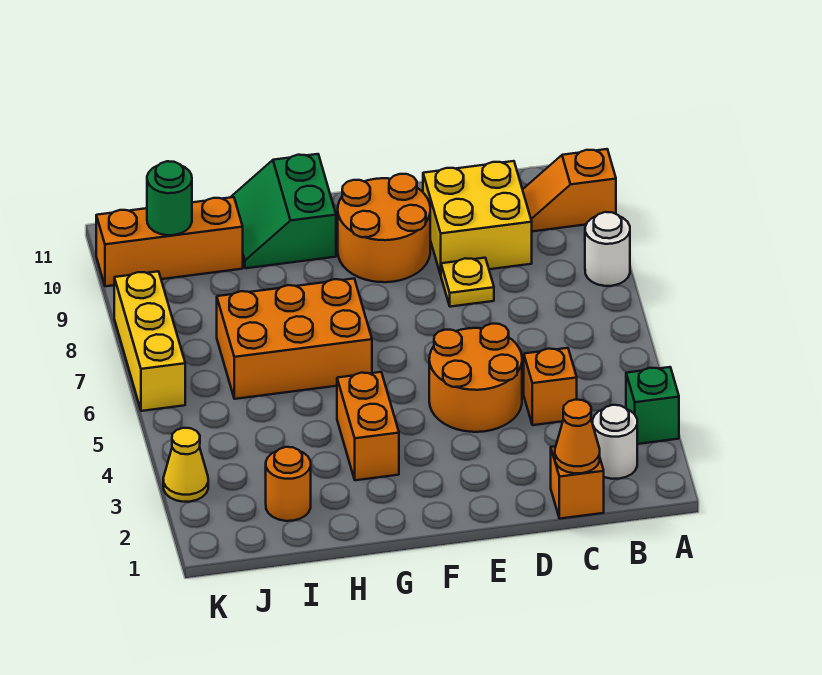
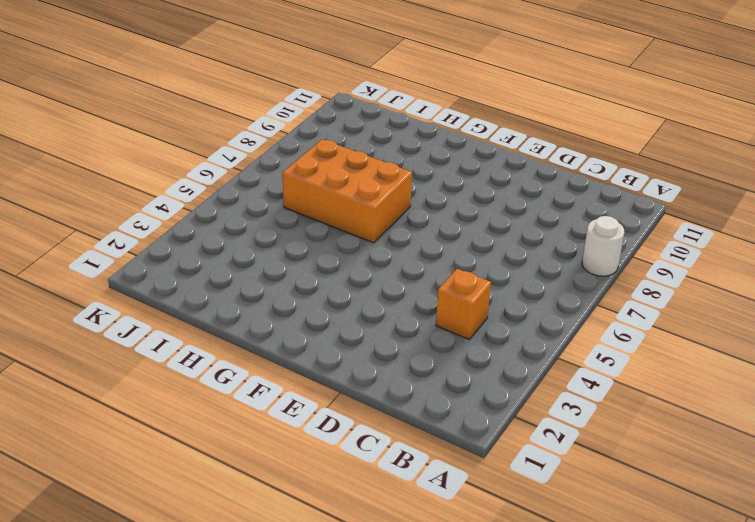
none -> green 1x1 brick [626,367,679,444]
none -> orange 1x2 slope [523,149,616,231]
none -> white 1x1 round brick [593,405,637,479]

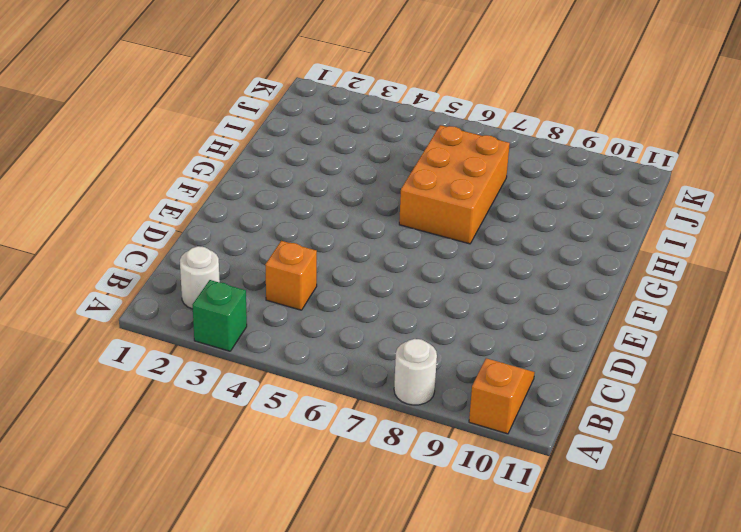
none -> orange 1x1 brick [551,446,604,519]
none -> yellow 2x2 brick [423,161,532,275]
none -> orange 2x2 round brick [429,324,522,432]

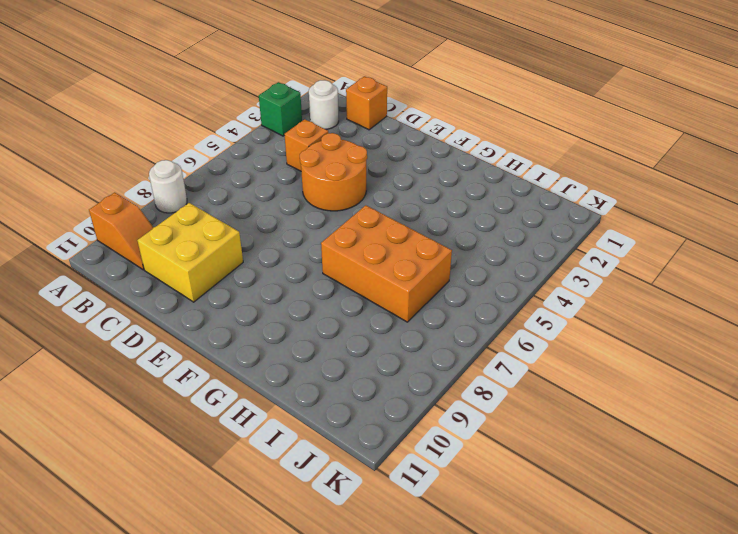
none -> yellow 1x1 plate [441,258,494,307]
none -> orange 2x2 round brick [338,174,430,282]
none -> orange 1x2 brick [337,372,399,480]

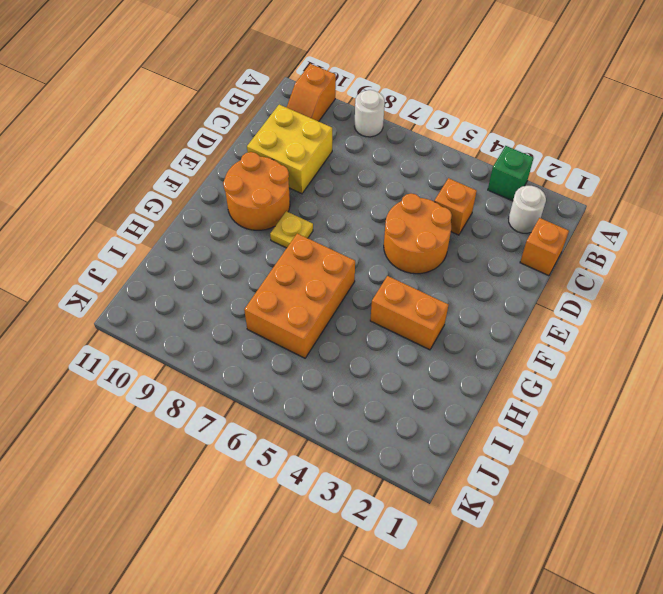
yellow 1x1 plate [270,211,313,248] -> yellow 1x1 plate moved to [441,258,494,307]
none -> green 2x2 slope [230,154,336,268]
none -> orange 1x1 round brick [266,447,311,521]
none -> orange 1x3 brick [96,197,243,286]

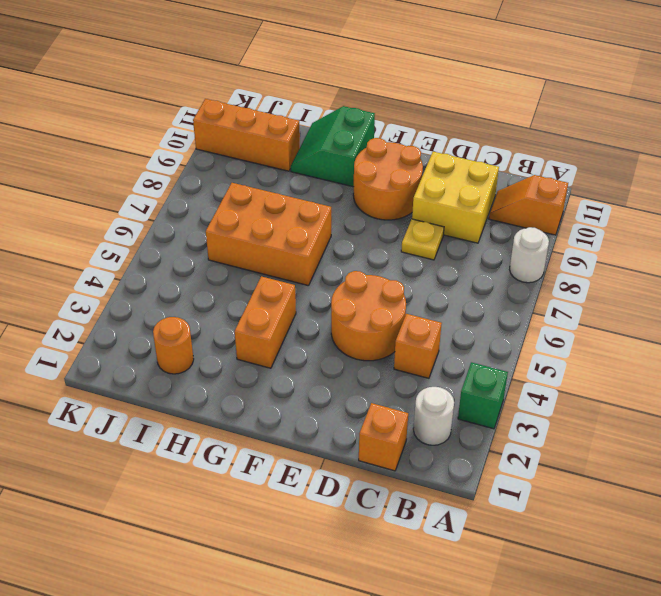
none -> yellow 1x1 cone [163,428,208,502]
none -> yellow 1x3 brick [114,271,185,411]
none -> orange 1x1 cone [555,400,600,473]

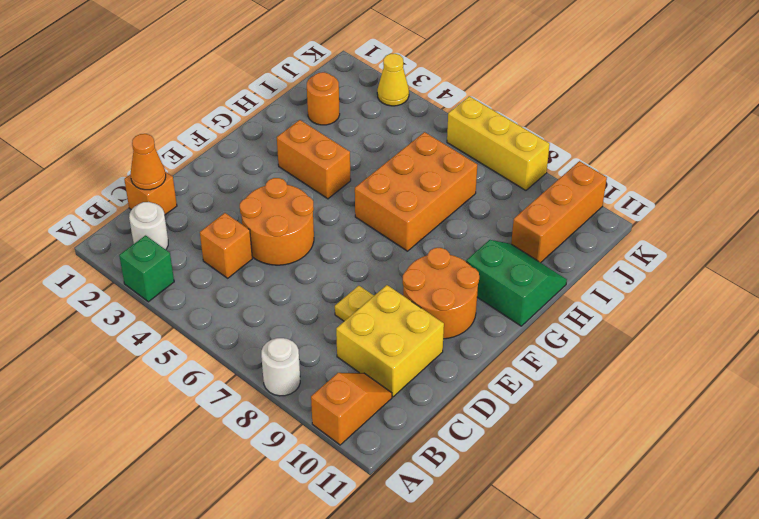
none -> green 1x1 round brick [147,161,192,235]

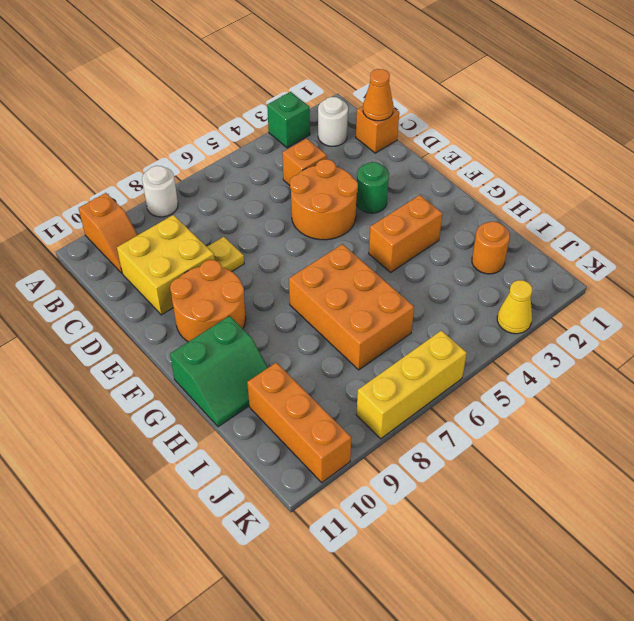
green 1x1 round brick [356,162,389,213] -> green 1x1 round brick moved to [147,161,192,235]

